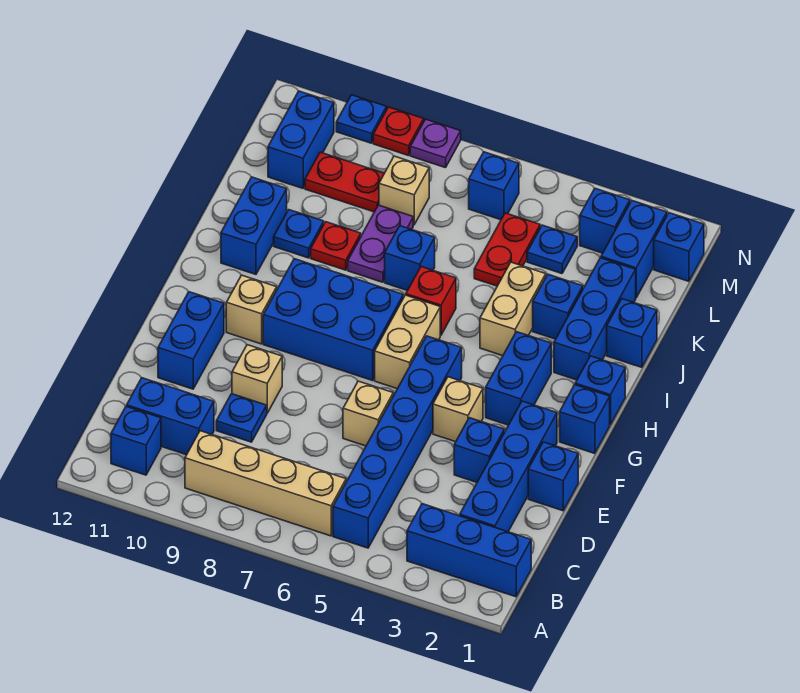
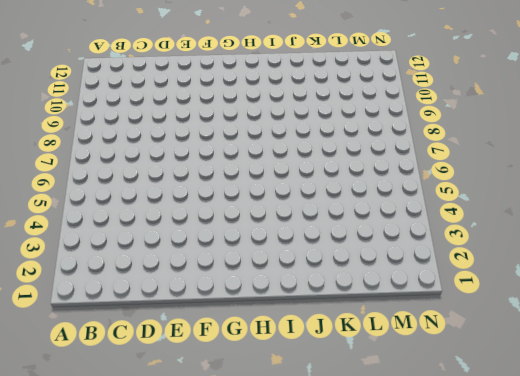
none -> blue 1x3 brick [407,504,531,597]
none -> blue 1x6 brick [333,336,462,548]
none -> tan 1x4 brick [185,431,346,536]
none -> blue 1x1 brick [111,406,161,475]

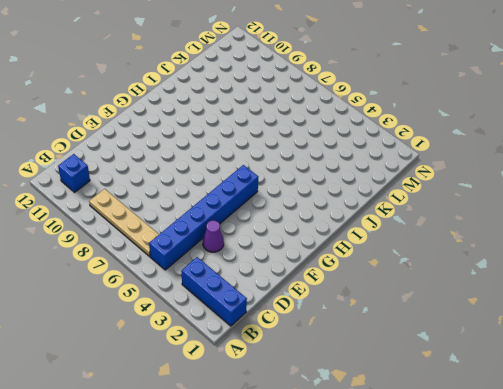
tan 1x4 plate [89,189,159,256] -> tan 1x4 brick [185,431,346,536]
purple 1x1 cone [203,221,224,252] -> none
none -> blue 1x4 brick [460,401,557,532]
none -> blue 1x2 brick [127,378,214,455]
none -> blue 1x1 plate [216,394,267,442]
none -> blue 1x1 brick [528,442,578,511]

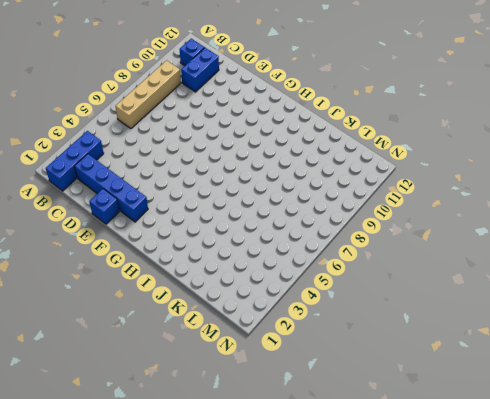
none -> blue 1x6 brick [333,336,462,548]
none -> blue 1x1 plate [216,394,267,442]
none -> blue 1x1 brick [454,418,504,482]
none -> tan 1x1 brick [343,381,393,446]

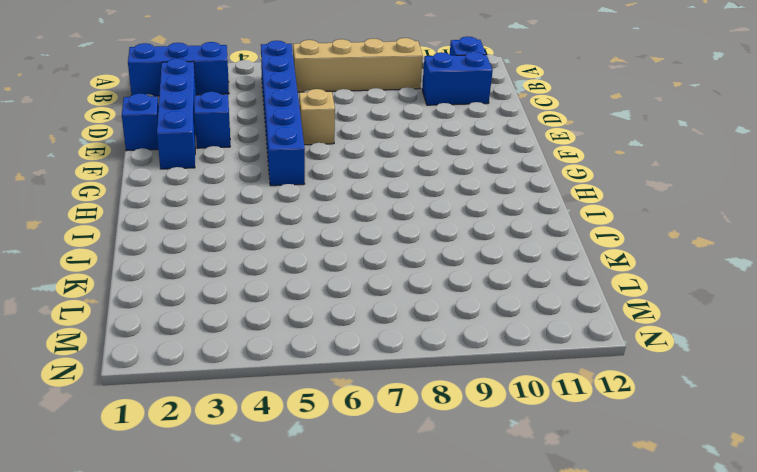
none -> blue 1x1 plate [216,394,267,442]
none -> tan 1x1 brick [232,345,282,413]
none -> blue 1x2 brick [158,292,224,389]
none -> tan 1x1 brick [433,377,483,442]

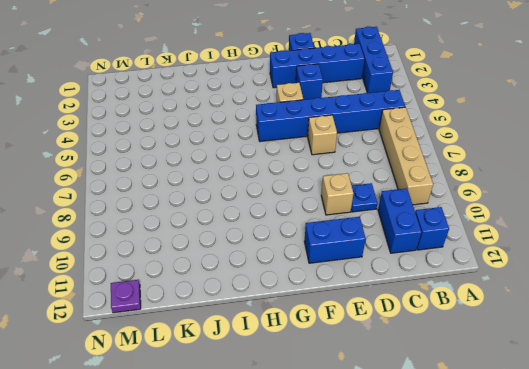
purple 1x1 plate [111,280,141,313] -> purple 1x1 plate moved to [410,119,461,168]
none -> blue 1x1 brick [560,385,610,454]
none -> blue 1x2 brick [486,332,551,425]
none -> tan 1x2 brick [375,295,440,389]
none -> blue 2x3 brick [263,259,403,380]

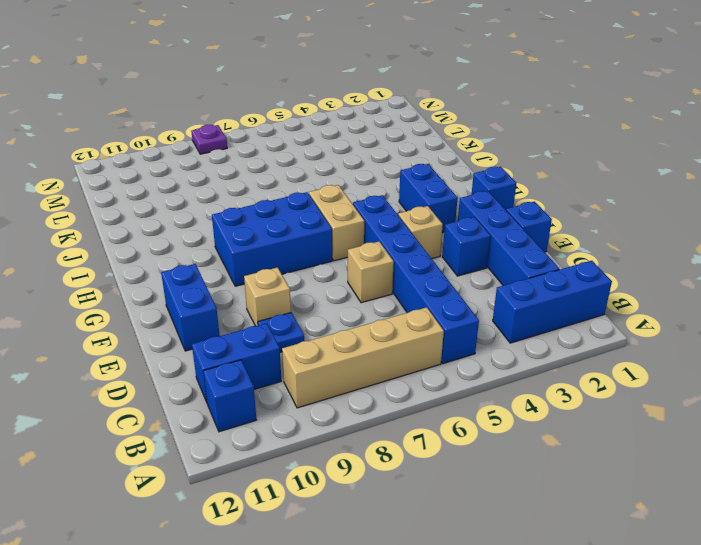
none -> tan 1x1 brick [226,275,277,344]
none -> blue 1x1 brick [575,356,625,425]
none -> blue 1x3 brick [554,258,636,380]
none -> tan 1x2 brick [480,262,546,356]

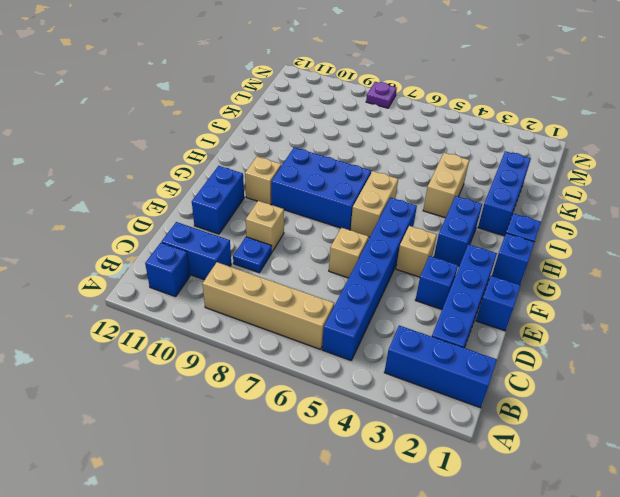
none -> red 1x1 brick [406,267,456,335]
none -> blue 1x2 brick [221,177,287,274]
none -> blue 1x1 brick [607,299,657,367]
none -> blue 1x1 brick [533,274,583,339]

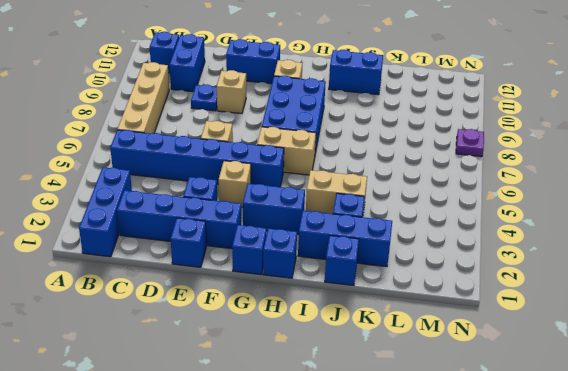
none -> red 1x1 brick [406,267,456,335]
none -> blue 1x1 brick [385,226,435,291]
none -> purple 1x2 plate [348,205,413,282]
none -> red 1x1 plate [311,222,361,270]

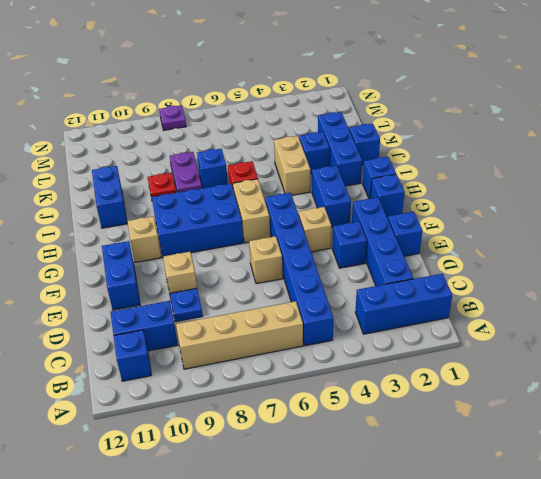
none -> blue 1x1 plate [274,210,324,258]
none -> red 1x2 plate [474,213,540,286]
none -> blue 1x2 brick [601,201,667,298]
none -> blue 1x1 plate [527,225,577,274]

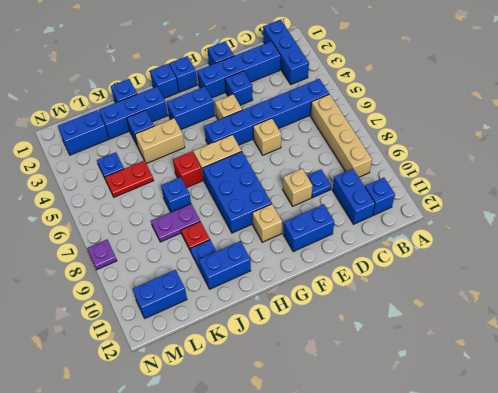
none -> tan 1x1 brick [379,156,429,225]
none -> red 1x2 plate [305,152,384,212]
none -> blue 1x1 brick [654,213,704,281]
none -> blue 1x1 brick [580,188,630,253]

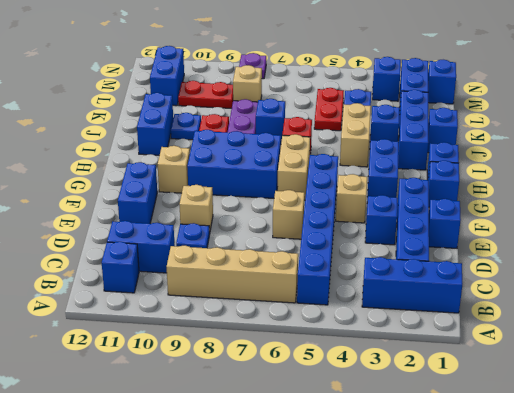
none -> blue 1x1 brick [469,152,519,220]
none -> red 1x1 plate [373,107,424,156]
none -> blue 1x1 plate [336,95,387,143]

